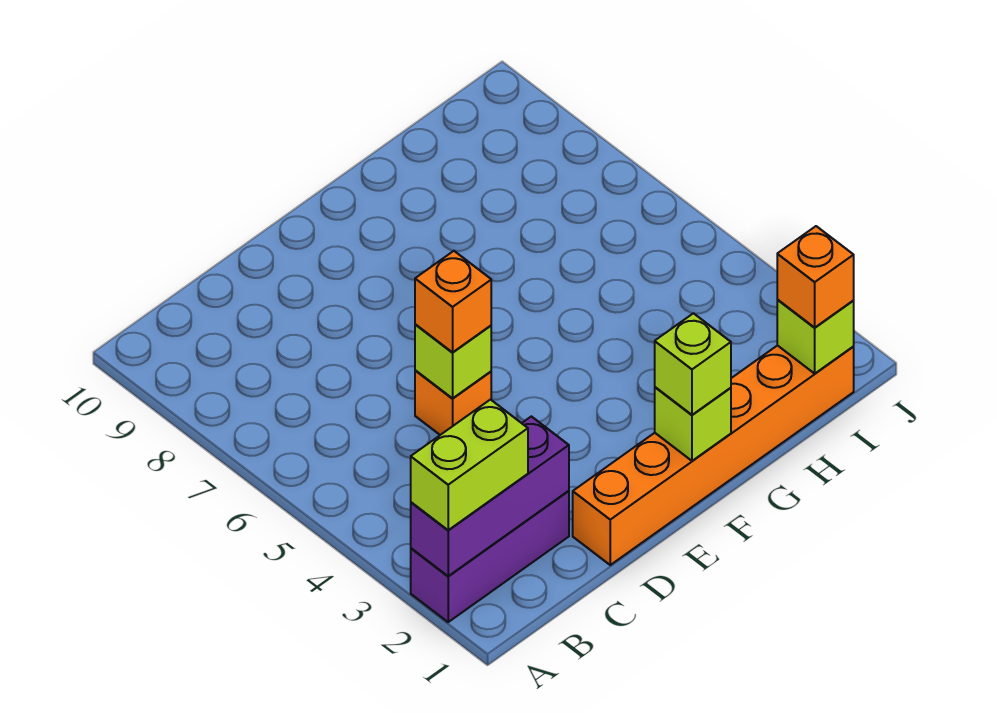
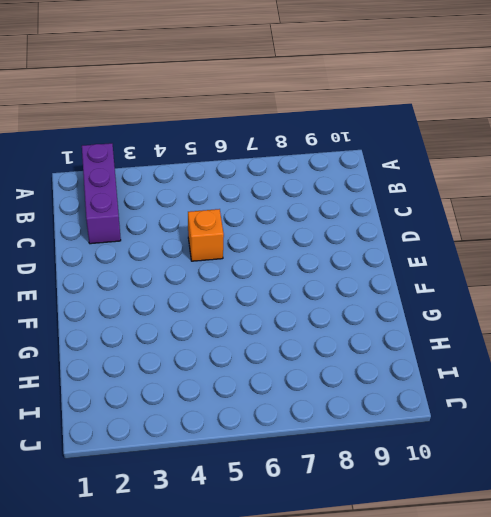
none -> orange 1x6 brick [573,345,854,565]
none -> purple 1x3 brick [411,416,569,576]

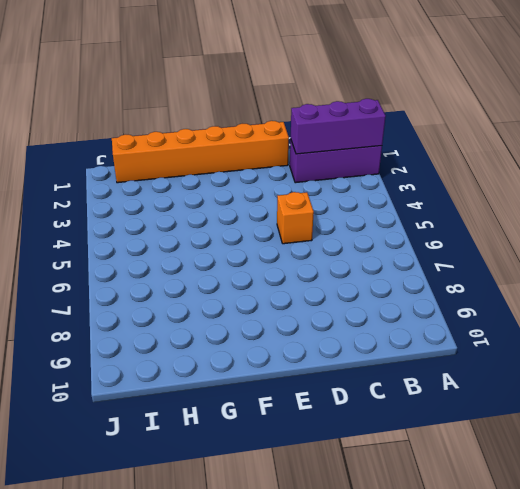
none -> lime 1x1 brick [415,325,491,398]
none -> lime 1x1 brick [655,387,731,461]

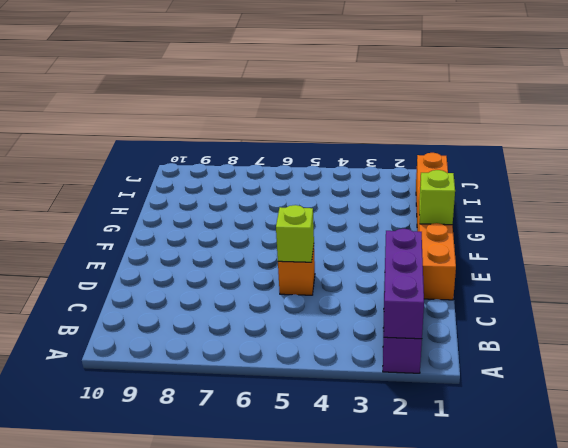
none -> lime 1x1 brick [777,299,854,373]
none -> lime 1x2 brick [411,400,528,530]

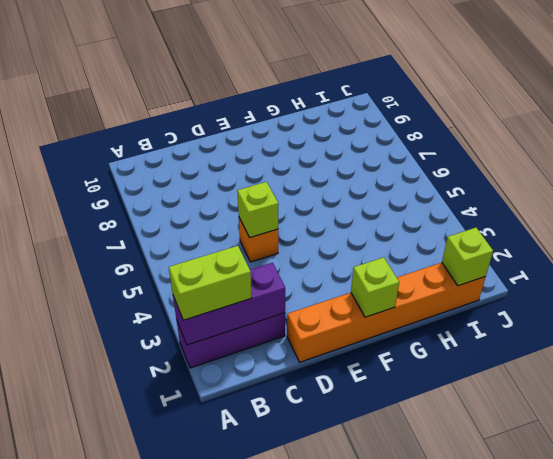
none -> orange 1x1 brick [415,251,491,352]
none -> lime 1x1 brick [655,313,731,415]

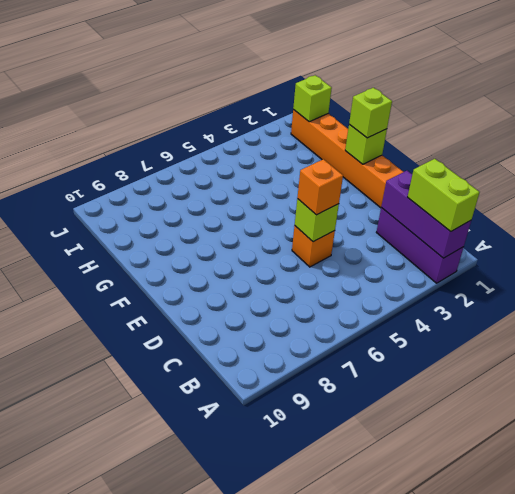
none -> orange 1x1 brick [777,226,854,327]

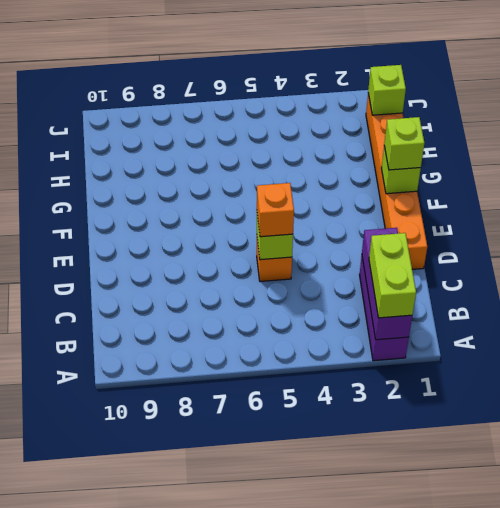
none -> orange 1x1 brick [777,226,854,327]

